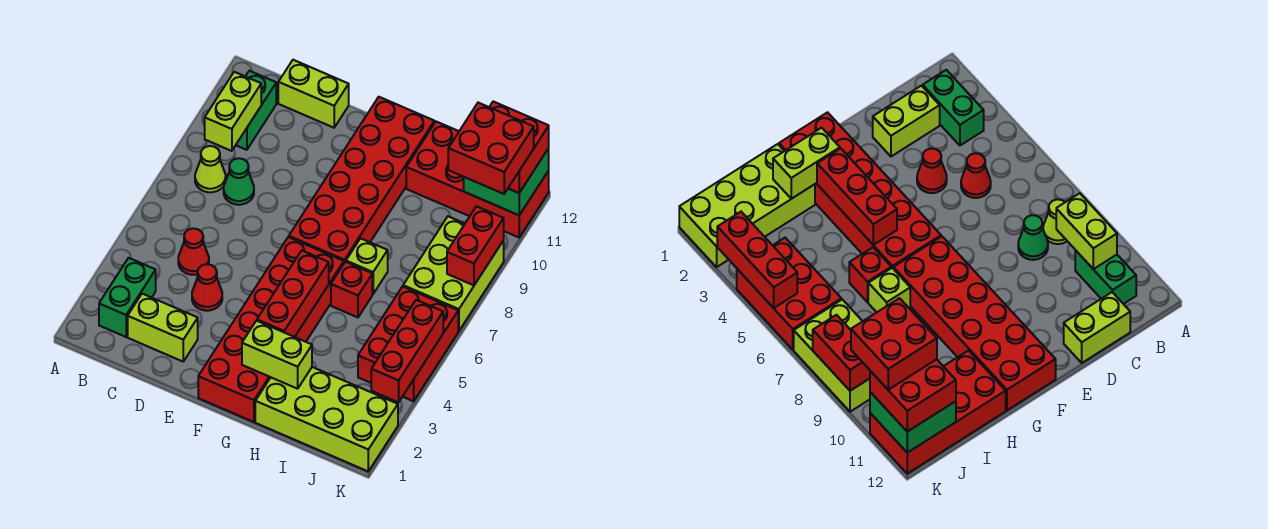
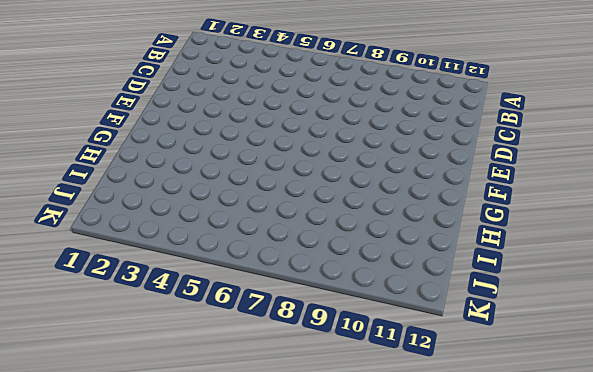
none -> green 1x2 brick [99,258,156,337]
none -> lime 1x1 cone [195,146,226,192]
none -> green 1x2 brick [236,71,276,150]

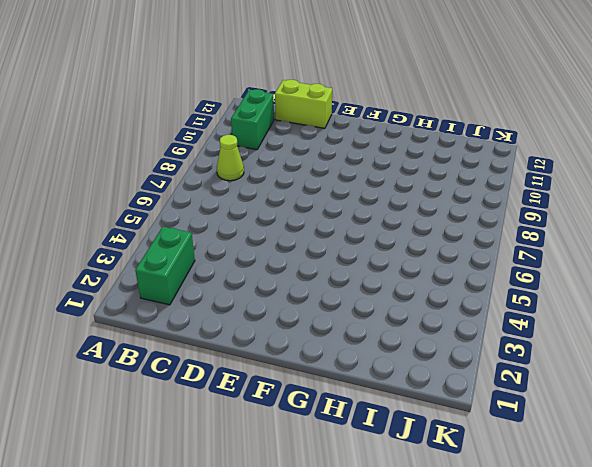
none -> lime 1x2 brick [128,294,198,361]
none -> red 1x1 cone [178,228,209,275]
none -> green 1x1 cone [224,158,254,205]

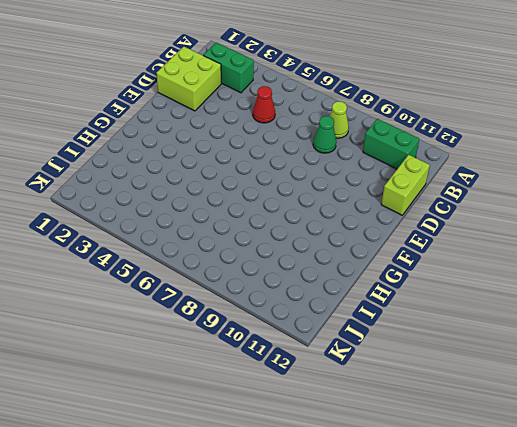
lime 2x2 brick [157,47,221,111] -> lime 1x2 brick [128,294,198,361]
none -> red 1x1 cone [192,264,222,311]
none -> red 2x6 brick [198,237,344,422]
none -> red 2x6 brick [289,97,434,263]

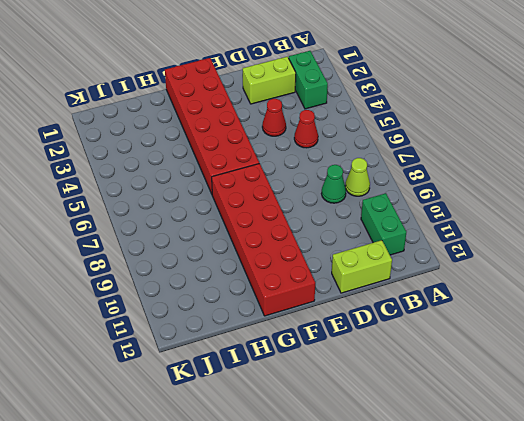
none -> lime 2x4 brick [255,367,398,471]
none -> red 1x1 brick [331,262,372,317]
none -> lime 1x1 brick [346,238,388,294]

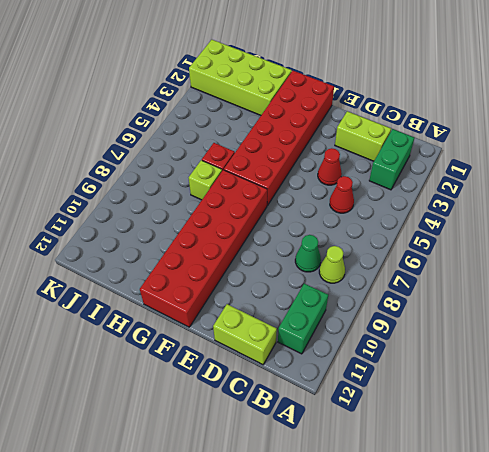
none -> red 2x4 brick [406,122,549,237]
none -> red 2x3 brick [358,286,458,401]
none -> lime 2x3 brick [403,216,504,331]

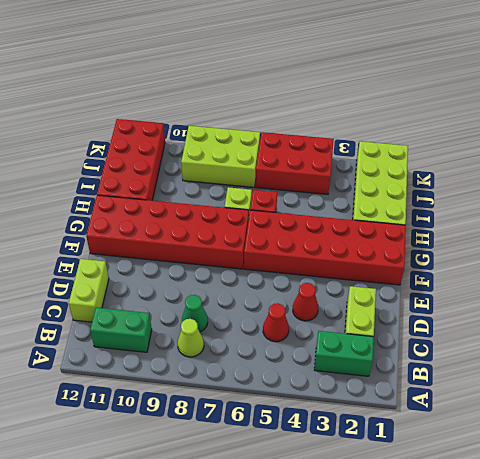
none -> lime 1x2 brick [205,72,261,151]
none -> lime 1x2 brick [242,321,312,389]
none -> red 1x3 brick [257,251,329,337]

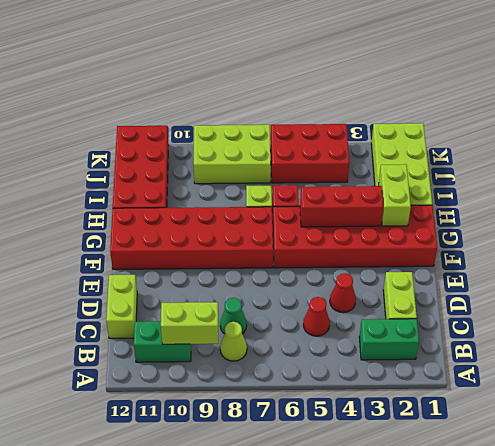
none -> green 2x2 brick [464,148,549,215]
none -> red 1x3 brick [371,300,443,402]
none -> red 1x2 brick [447,206,504,285]

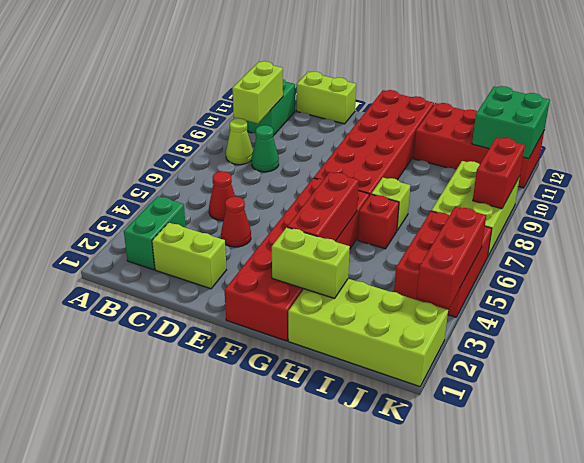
none -> red 2x2 brick [490,102,549,193]
none -> red 2x2 brick [448,103,534,194]

